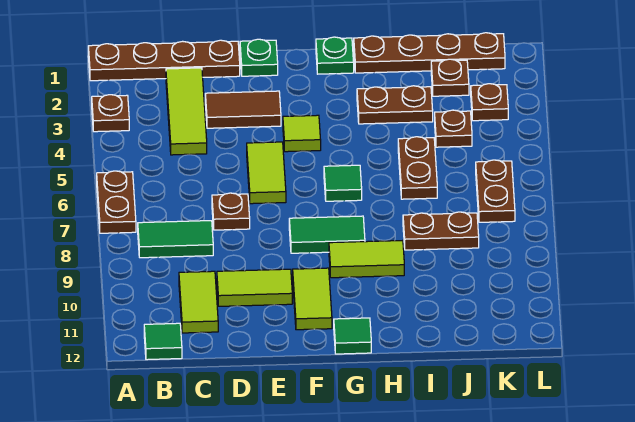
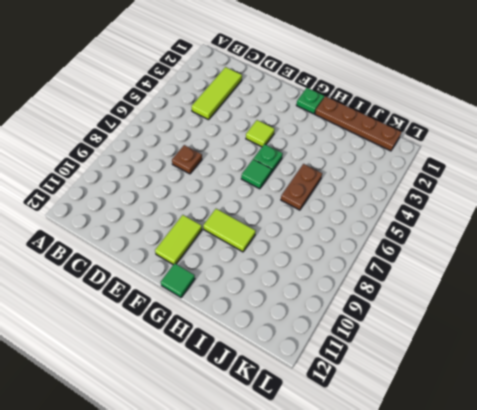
green 1x1 plate [253,144,283,173] -> green 1x1 plate moved to [240,39,278,76]
none -> brown 1x4 plate [88,40,240,81]
none -> brown 1x1 plate [92,95,129,132]
none -> brown 1x2 plate [97,171,136,233]

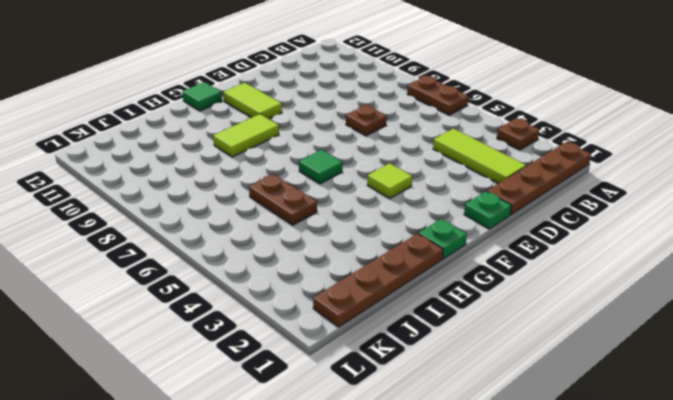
none -> green 1x2 tile [138,221,213,258]
none -> green 1x1 tile [144,323,182,360]
none -> lime 1x2 tile [179,271,218,333]

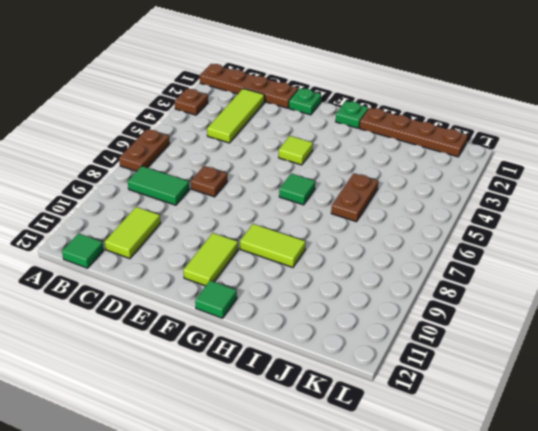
none -> brown 1x2 tile [205,91,281,128]
none -> lime 1x2 tile [217,269,292,306]
none -> lime 1x2 tile [247,142,286,204]

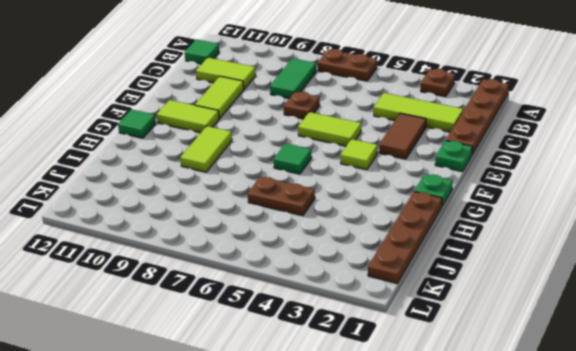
none -> green 1x2 tile [289,216,365,253]
none -> brown 1x2 plate [357,86,433,124]
none -> brown 1x2 plate [403,212,479,250]

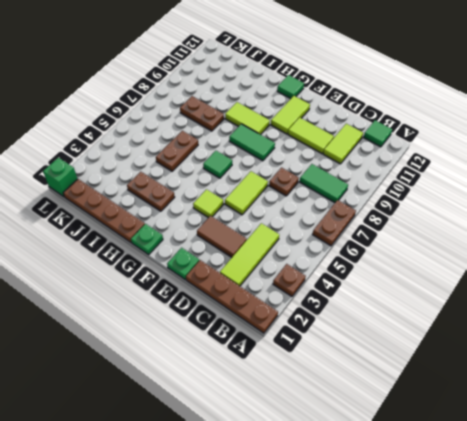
green 1x1 brick [43,158,77,197] -> none
none -> brown 1x1 plate [431,59,469,96]
none -> brown 1x1 plate [435,110,472,147]
none -> brown 1x1 plate [471,84,508,121]

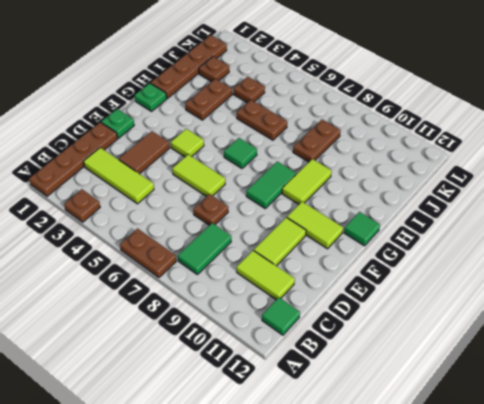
none -> brown 1x1 plate [471,84,508,121]
none -> brown 1x2 plate [476,160,515,222]

